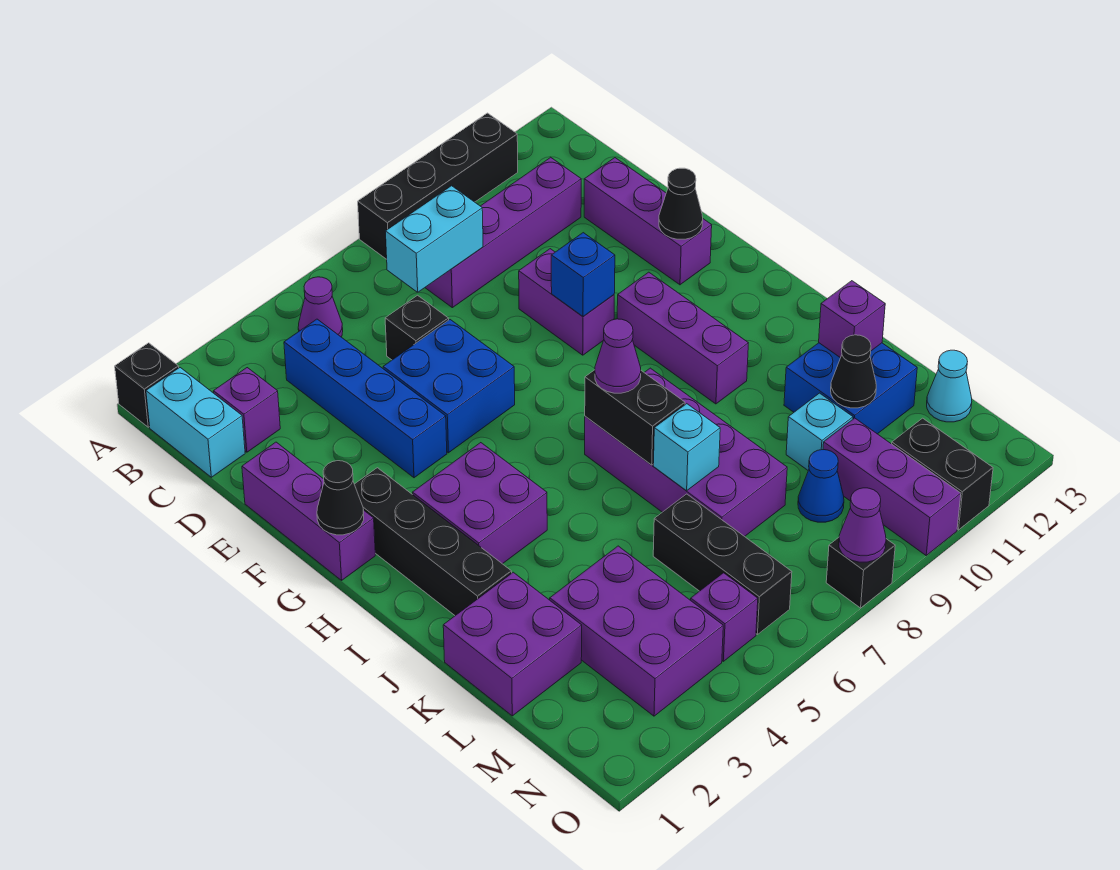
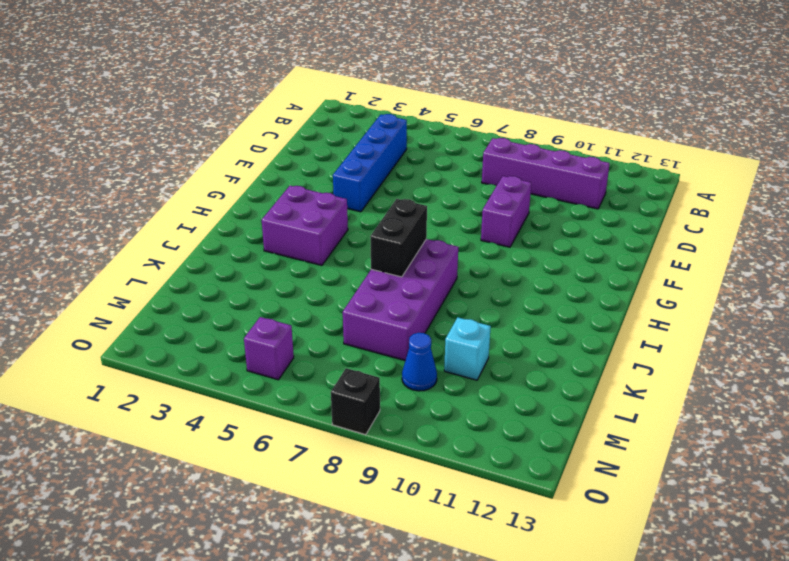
none -> black 1x1 brick [115,343,179,427]
none -> black 1x4 brick [358,113,518,259]
none -> cyan 1x2 brick [146,368,245,477]
none -> purple 1x1 cone [298,277,343,337]

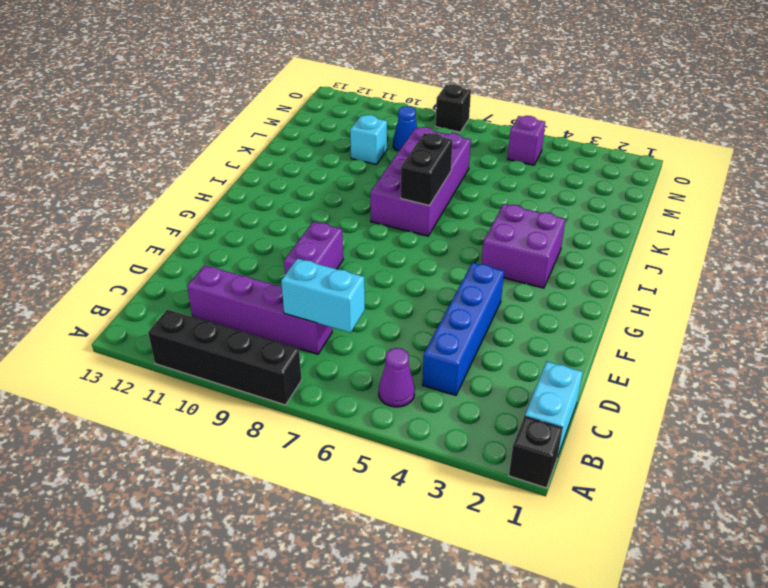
none -> purple 1x1 brick [213,368,280,452]
none -> black 1x1 brick [385,295,449,360]
none -> purple 1x3 brick [584,158,712,285]
none -> purple 1x3 brick [242,442,375,580]

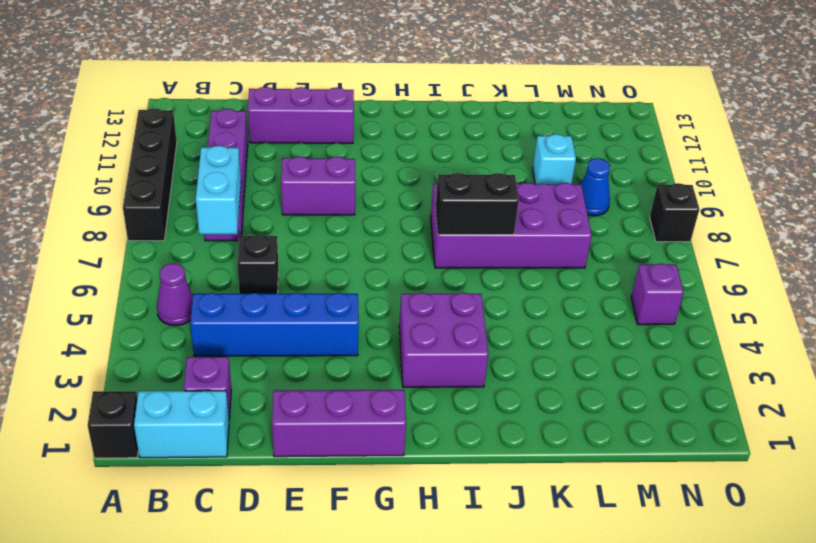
none -> blue 2x2 brick [383,320,515,453]
none -> black 1x4 brick [354,468,512,616]
none -> purple 1x3 brick [617,272,748,404]
none -> purple 2x2 brick [443,572,582,716]

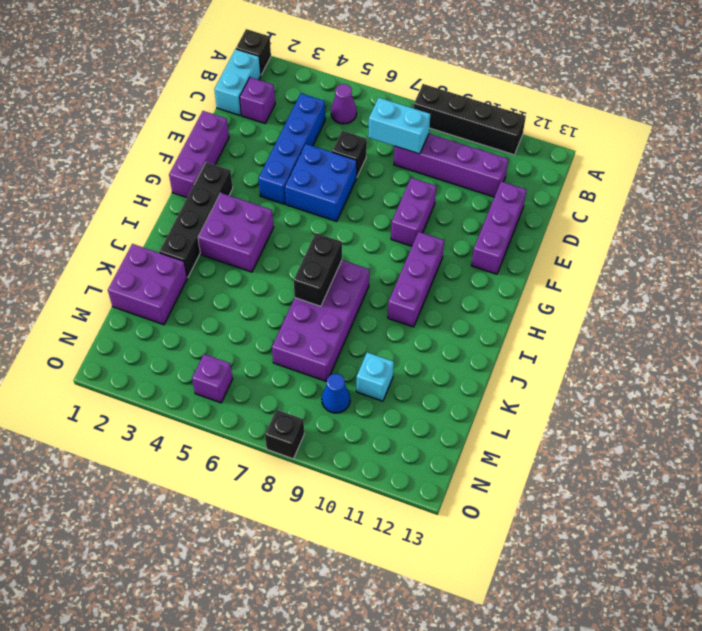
none -> blue 2x2 brick [784,343,917,434]
none -> purple 2x3 brick [550,546,723,716]
none -> black 1x3 brick [653,494,792,635]
none -> purple 1x3 brick [823,418,961,555]

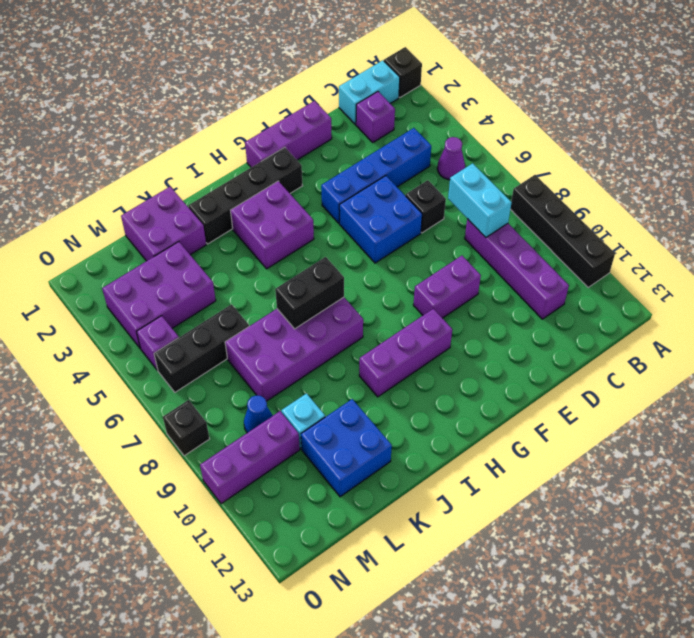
none -> purple 1x3 brick [584,158,712,285]
none -> cyan 1x1 cone [927,350,972,422]
none -> black 1x2 brick [892,418,993,530]
none -> blue 1x1 brick [551,233,615,317]

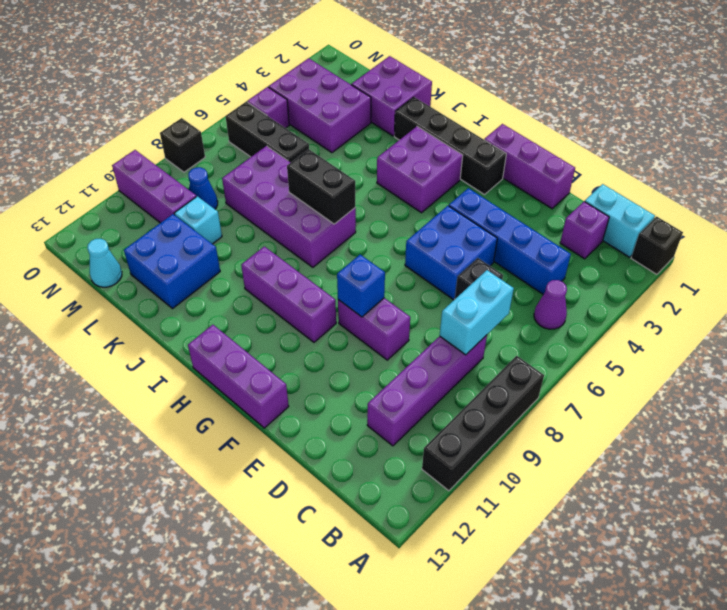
purple 1x3 brick [188,325,289,428] -> purple 1x3 brick moved to [584,158,712,285]
none -> black 1x2 brick [892,418,993,530]
none -> black 1x1 cone [659,168,703,239]
none -> black 1x1 cone [317,461,364,535]
none -> cyan 1x1 brick [653,404,720,491]

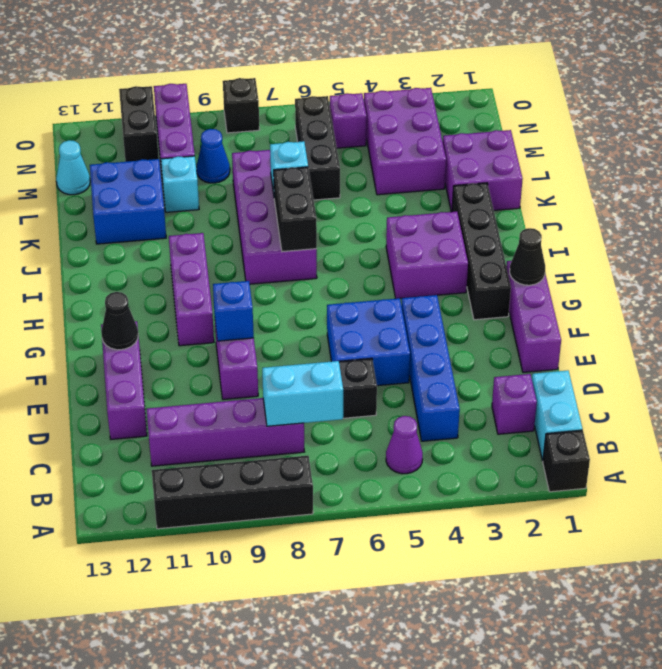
none -> purple 1x1 brick [819,281,885,358]
none -> black 1x1 cone [831,335,876,408]
none -> purple 1x1 cone [839,488,886,562]
none -> purple 1x1 cone [595,319,641,393]

